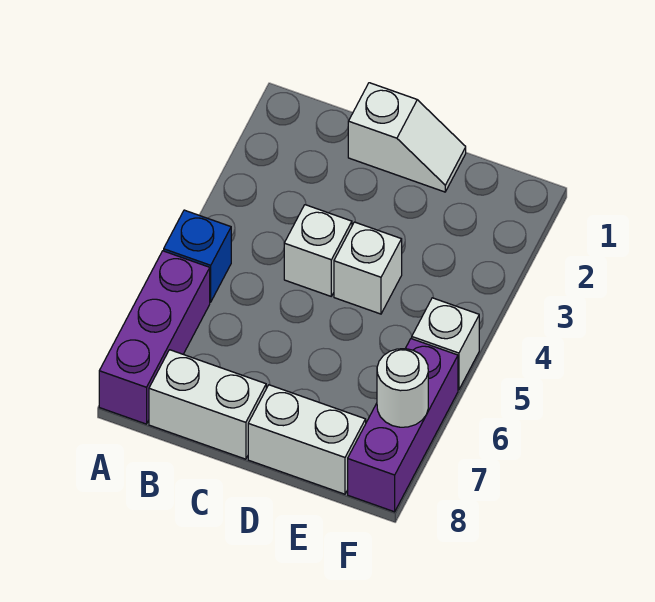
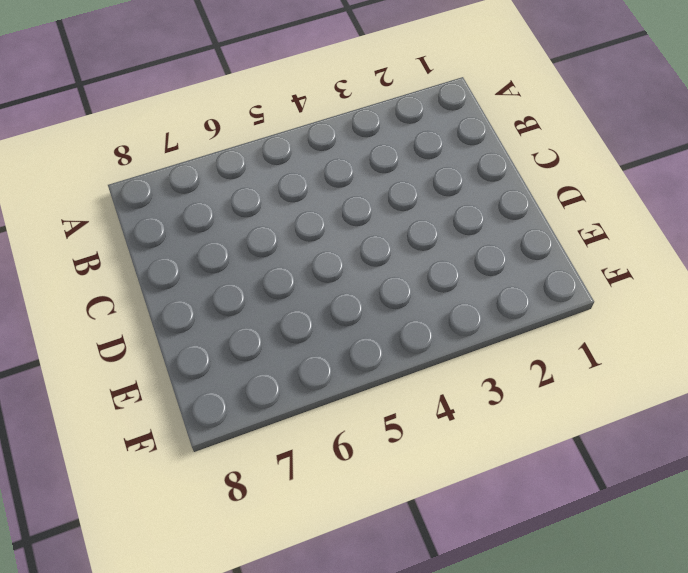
none -> blue 1x1 brick [164,210,231,302]
none -> purple 1x3 brick [99,251,210,424]

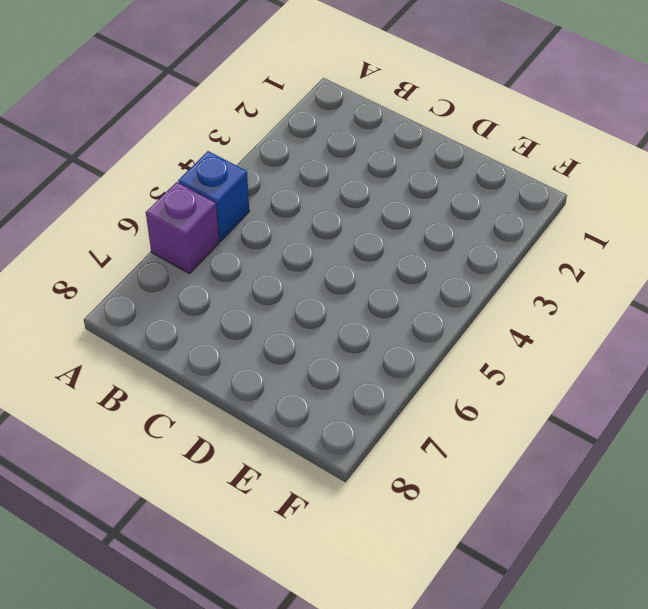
purple 1x1 brick [146,182,219,274] -> purple 1x3 brick [99,251,210,424]
none -> white 1x2 brick [149,350,266,459]
none -> white 1x2 slope [348,83,466,192]

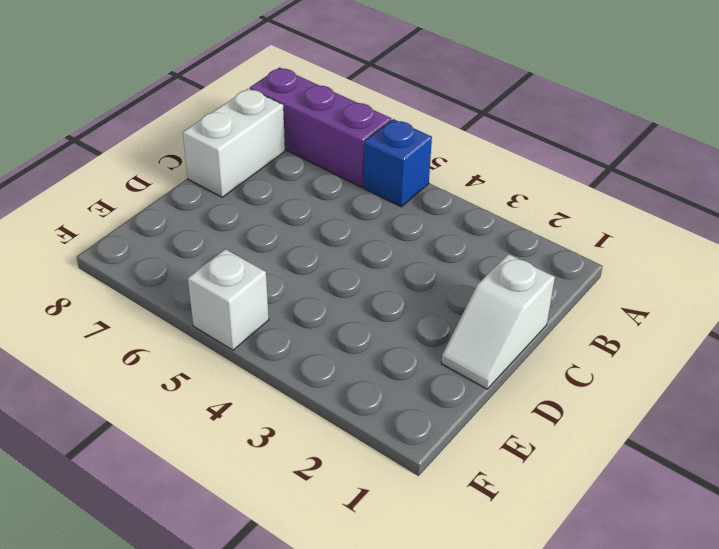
none -> white 1x1 brick [284,205,352,296]
none -> white 1x1 brick [334,222,402,314]

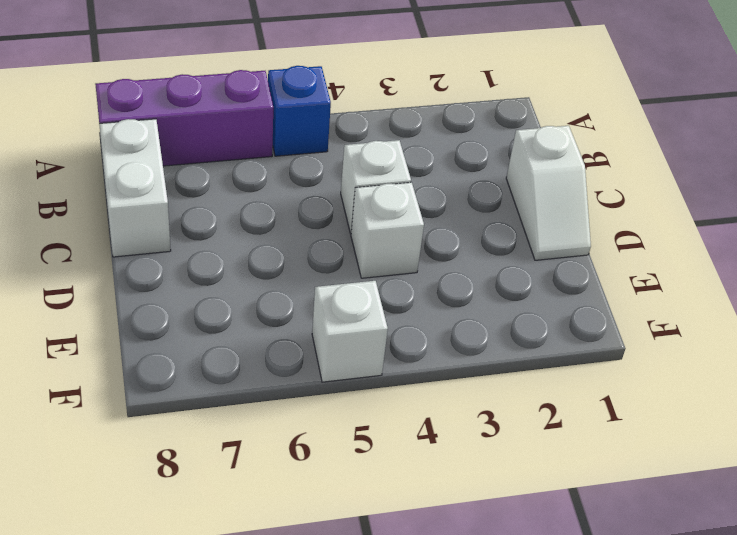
none -> white 1x2 brick [248,385,366,494]
none -> purple 1x3 brick [348,339,458,512]

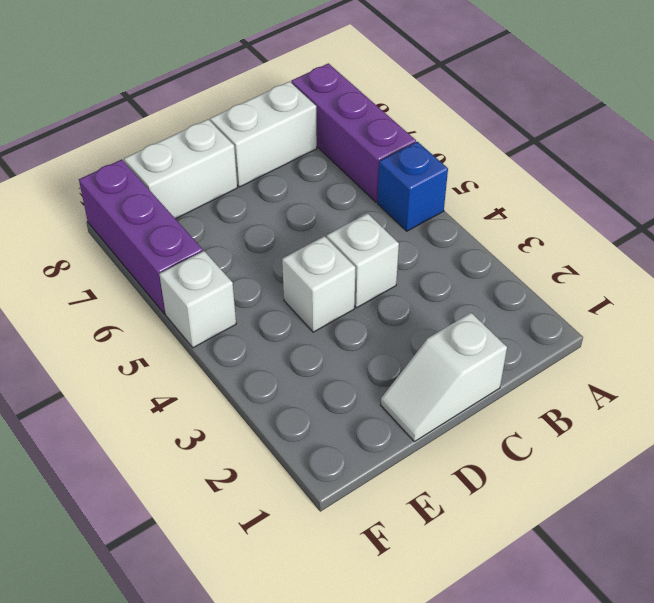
none -> white 1x1 round brick [377,349,428,427]

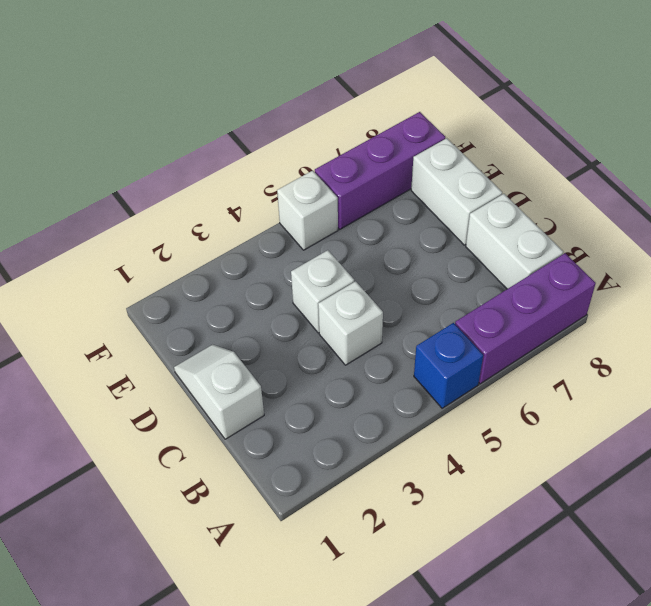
none -> white 1x1 round brick [377,349,428,427]

